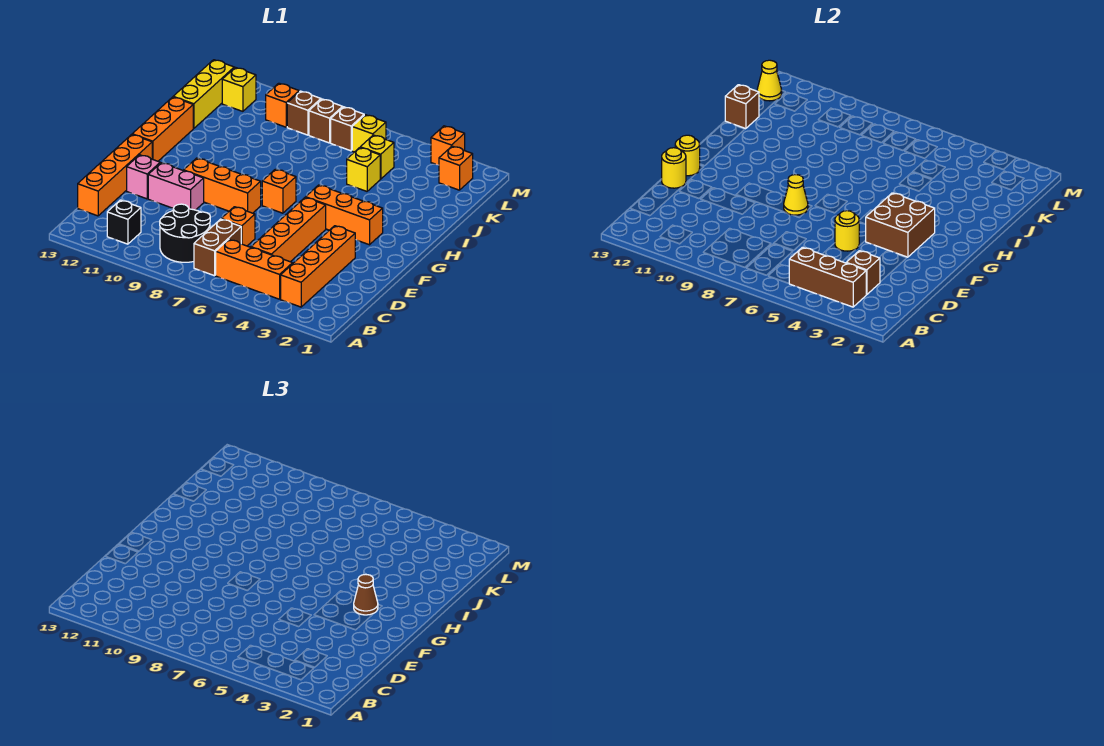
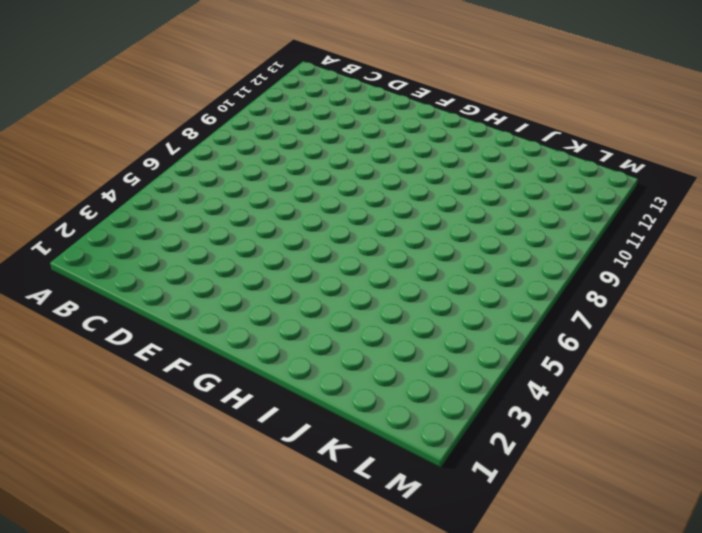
none -> orange 1x4 brick [281,226,355,307]
none -> orange 1x3 brick [216,239,293,299]
none -> brown 1x2 brick [194,219,241,276]
none -> black 2x2 round brick [160,204,210,262]

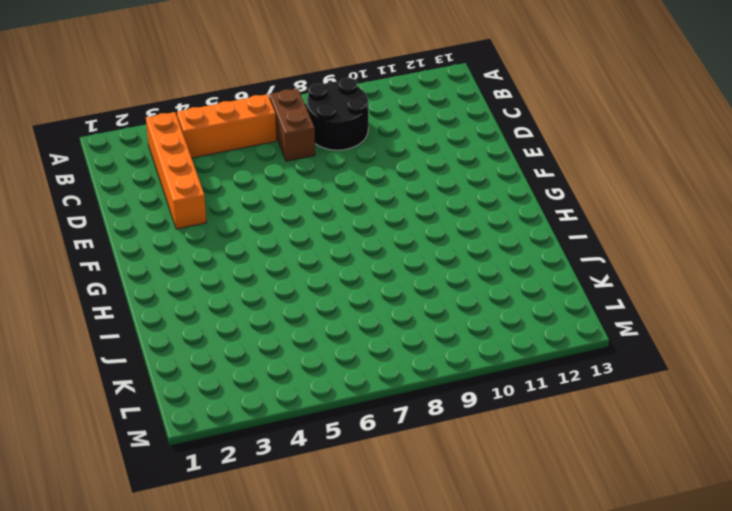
none -> black 1x1 brick [107,200,141,244]
none -> orange 1x4 brick [251,197,326,262]
none -> orange 1x4 brick [78,134,152,216]
none -> orange 1x1 brick [222,207,255,246]

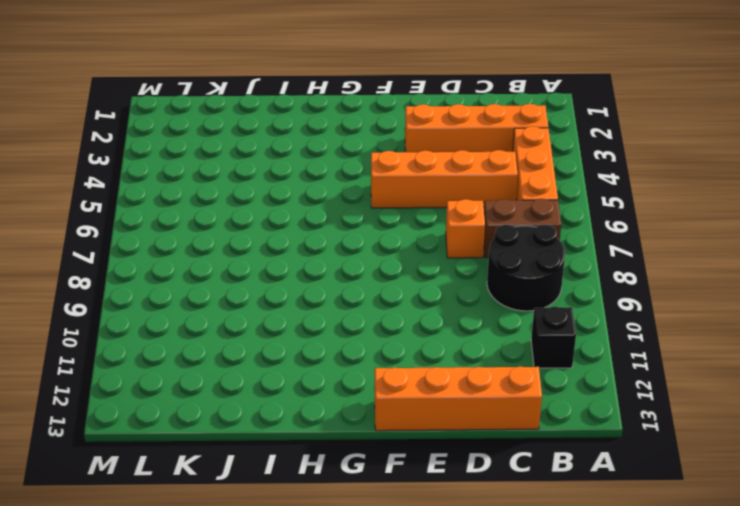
none -> pink 1x2 brick [148,163,204,210]
none -> pink 1x1 brick [127,155,160,199]
none -> orange 1x3 brick [184,158,261,213]
none -> orange 1x3 brick [306,185,383,245]

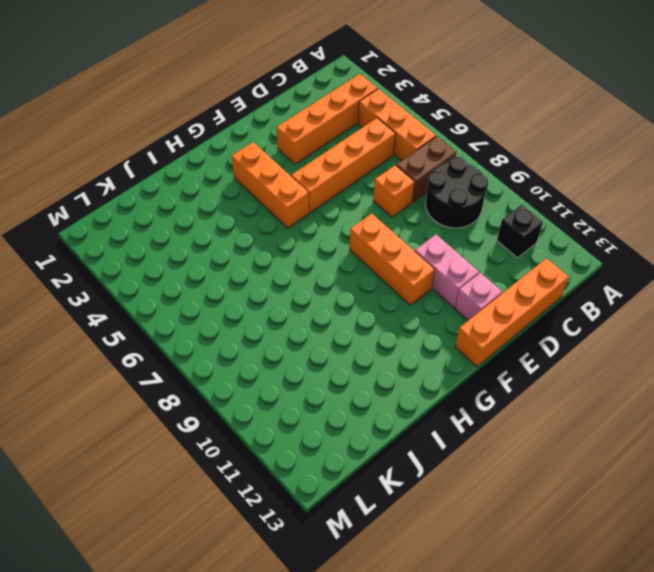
none -> orange 1x1 brick [262,169,296,213]
none -> orange 1x3 brick [132,97,193,161]
none -> yellow 1x1 brick [347,148,380,191]
none -> yellow 1x3 brick [173,60,234,129]

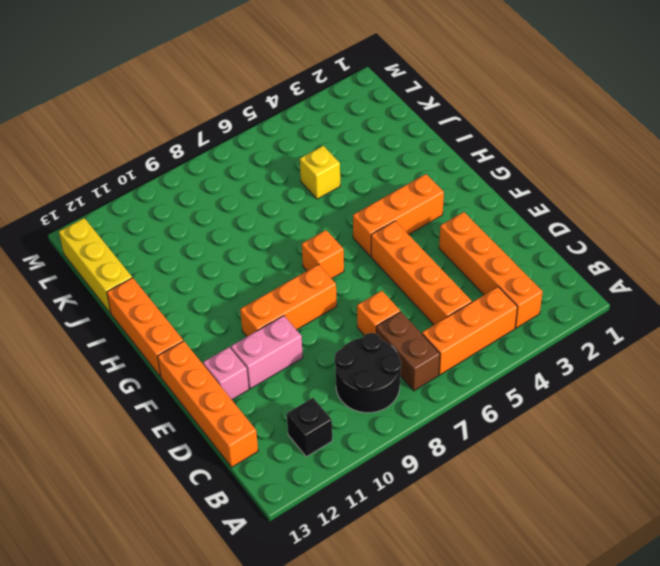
none -> yellow 1x1 brick [360,135,394,179]
none -> orange 1x1 brick [439,146,473,190]
none -> yellow 1x1 brick [352,115,386,152]
none -> brown 1x1 brick [331,107,364,151]

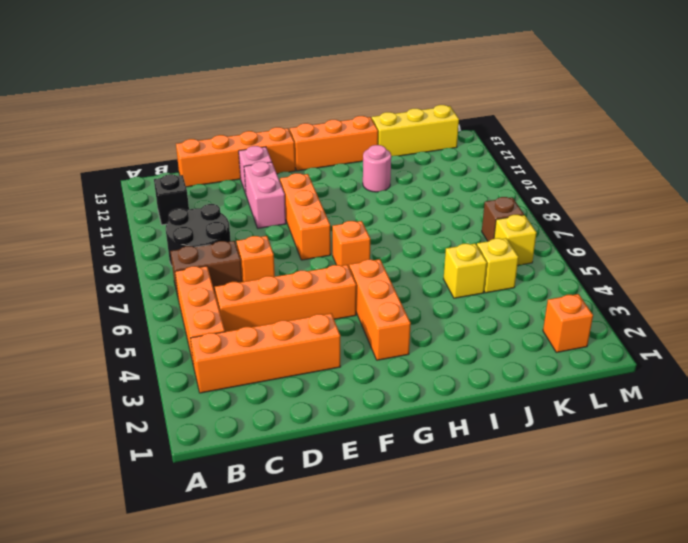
pink 1x1 round brick [363,145,391,192] -> none
none -> brown 1x1 brick [309,99,343,143]
none -> brown 1x1 brick [287,91,321,135]
none -> orange 1x1 brick [266,83,299,127]
none -> yellow 1x1 brick [222,67,256,111]

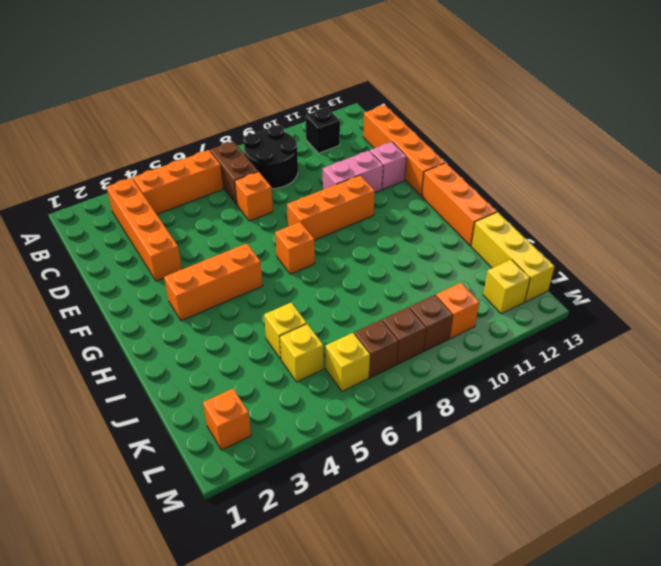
none -> orange 1x4 brick [251,197,326,262]
none -> orange 1x1 brick [431,126,465,165]
none -> brown 1x3 brick [789,247,866,307]
none -> brown 1x1 brick [847,251,880,295]

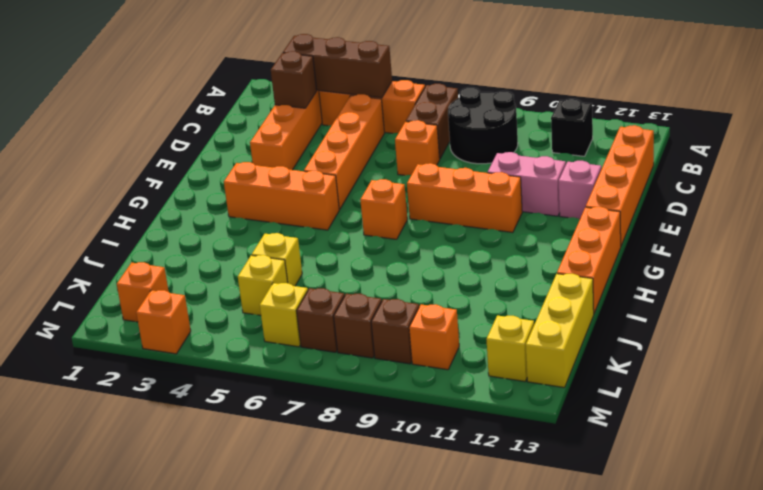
none -> yellow 1x1 round brick [835,211,859,251]
none -> yellow 1x1 round brick [662,148,686,188]
none -> brown 2x2 brick [866,193,935,257]
none -> yellow 1x1 cone [784,175,808,215]

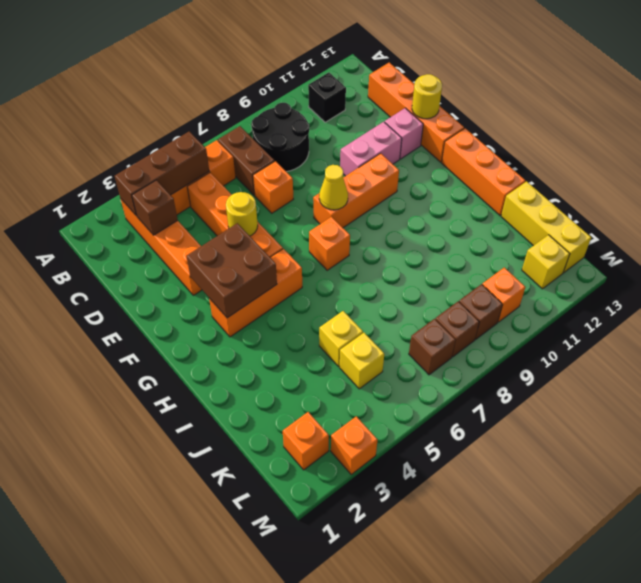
none -> yellow 1x1 brick [352,115,386,152]
none -> yellow 1x1 round brick [675,135,700,176]
none -> brown 1x1 brick [725,85,759,129]
none -> yellow 1x1 cone [757,60,782,101]

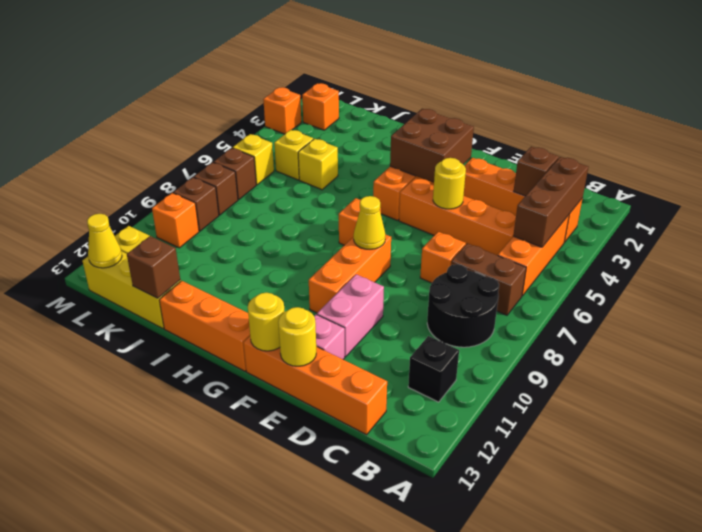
none -> brown 1x1 cone [354,575,378,615]

